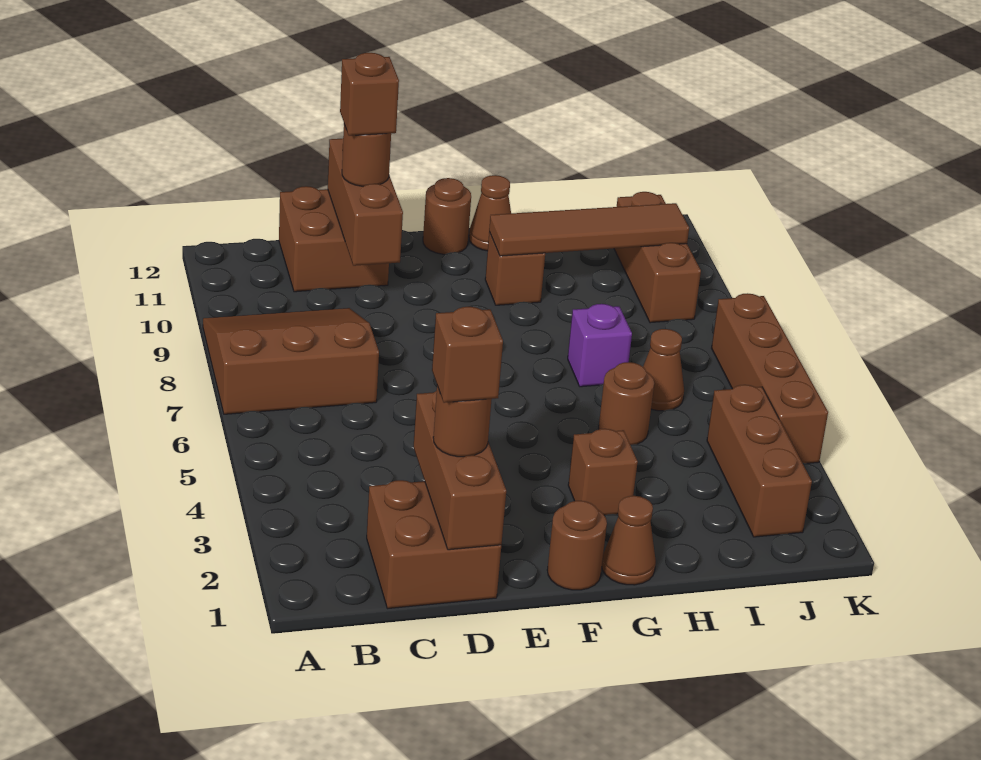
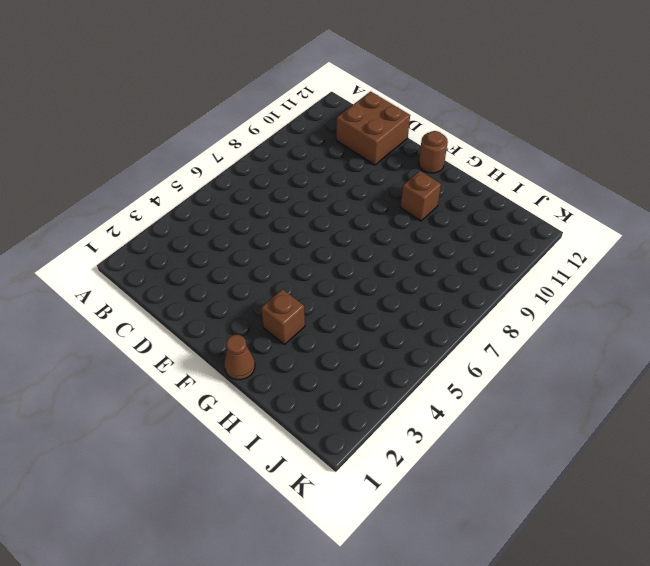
none -> brown 3x3 slope [203,308,379,414]
none -> brown 2x2 brick [367,480,501,609]
none -> brown 1x1 round brick [547,501,607,590]

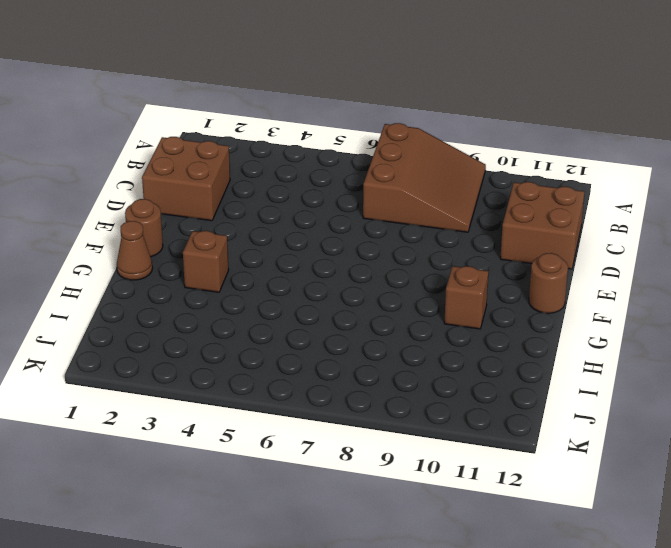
none -> brown 1x1 cone [469,175,511,251]
none -> brown 1x1 round brick [599,362,654,445]
none -> purple 1x1 brick [568,304,632,387]

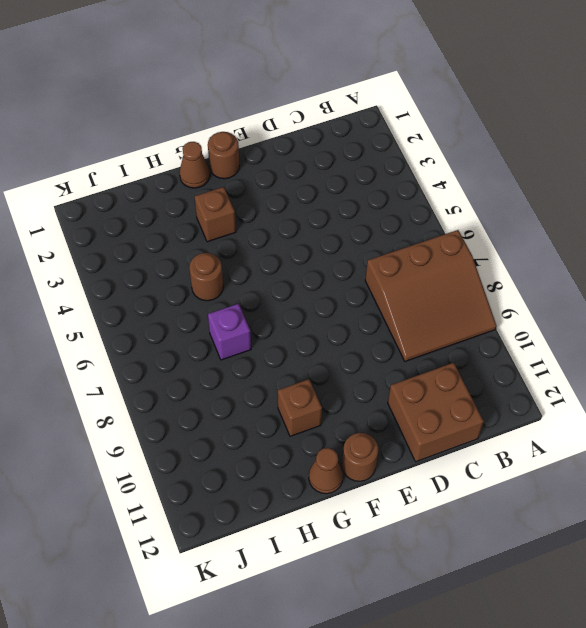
none -> brown 2x2 brick [367,480,501,609]
none -> brown 1x1 cone [643,329,684,411]
none -> brown 1x3 brick [707,385,812,537]

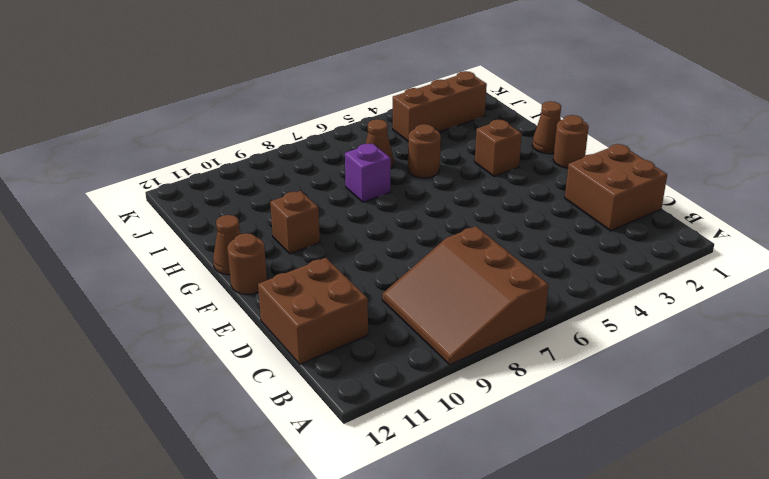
none -> brown 1x3 brick [614,192,701,323]
none -> brown 1x4 brick [712,293,828,463]
none -> brown 1x3 brick [413,391,506,550]

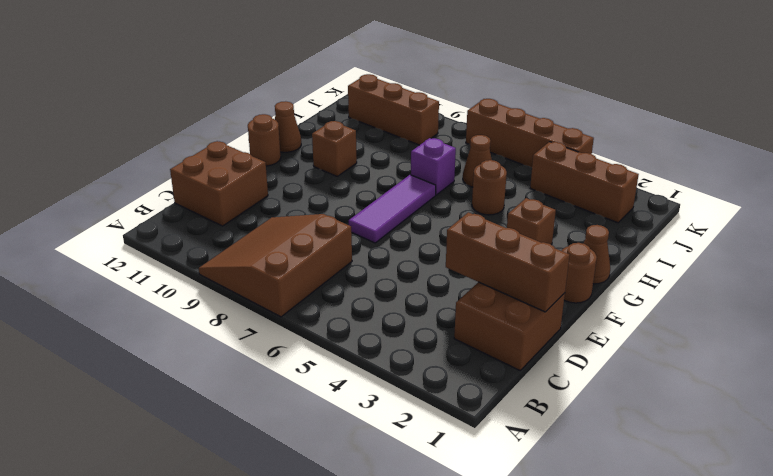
purple 1x3 tile [349,175,436,243] -> none
none -> brown 1x3 brick [328,139,403,266]
none -> brown 1x4 tile [489,203,689,256]
none -> brown 1x1 round brick [433,386,492,457]

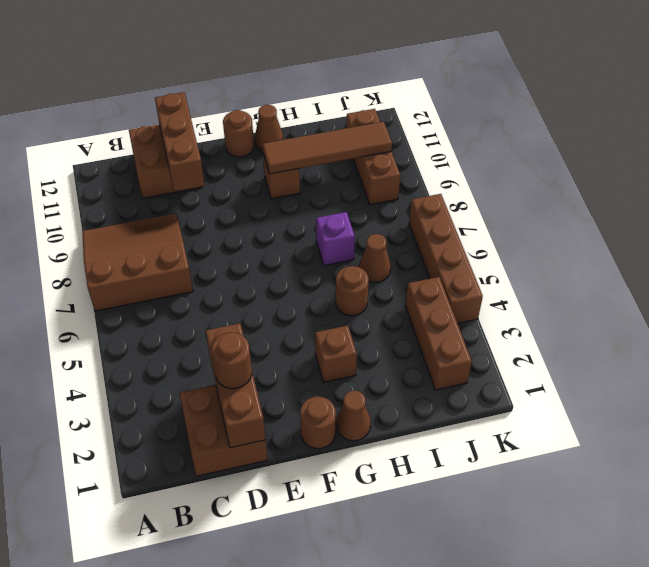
none -> brown 1x1 round brick [342,125,391,186]
none -> brown 1x1 brick [432,307,503,403]
none -> brown 1x1 brick [340,53,399,136]

